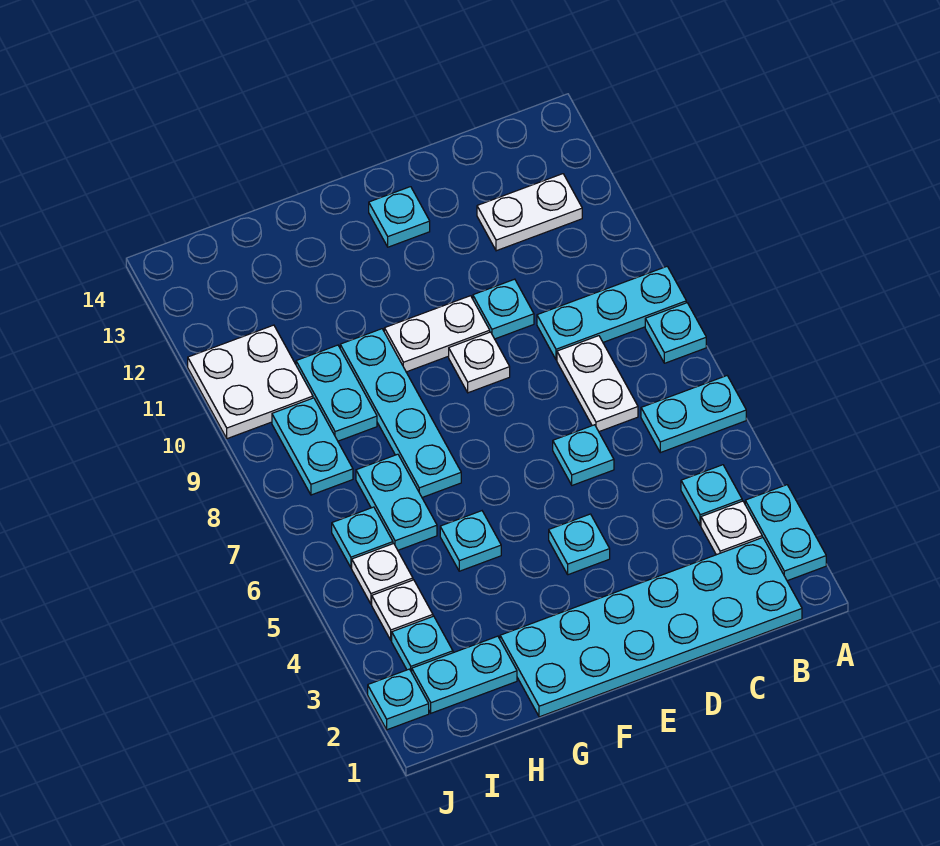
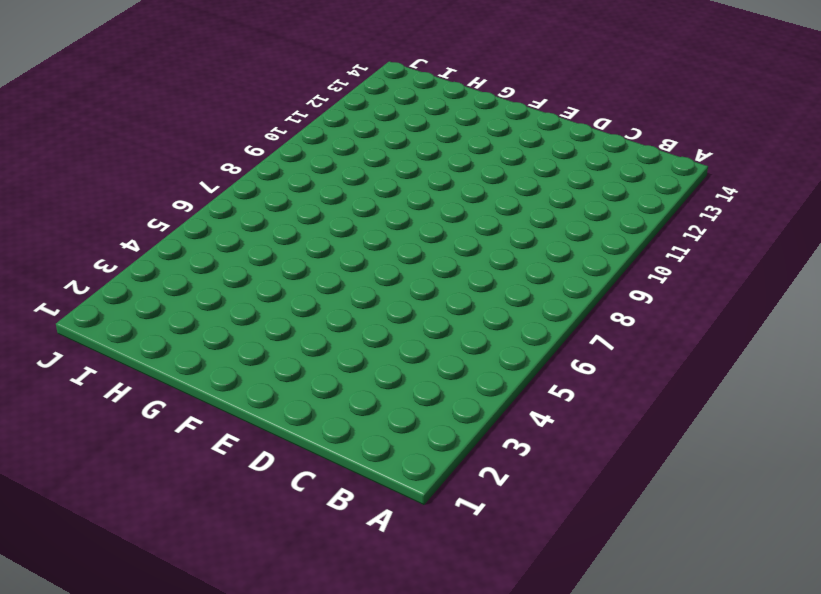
none -> cyan 1x2 plate [745,485,826,581]
none -> cyan 1x2 plate [641,376,746,453]
none -> cyan 1x1 plate [645,303,706,363]

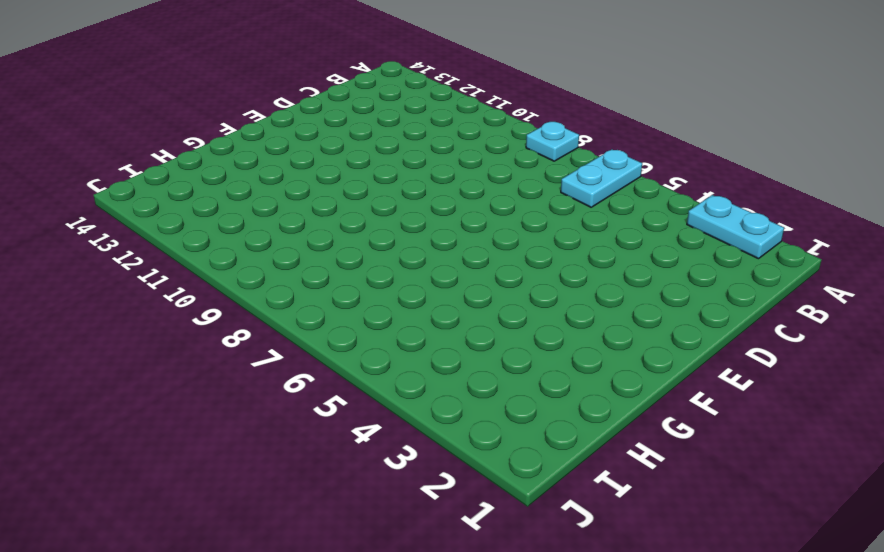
none -> cyan 1x3 plate [537,267,686,360]
none -> cyan 2x6 plate [500,537,802,717]
none -> white 1x1 plate [701,501,762,555]

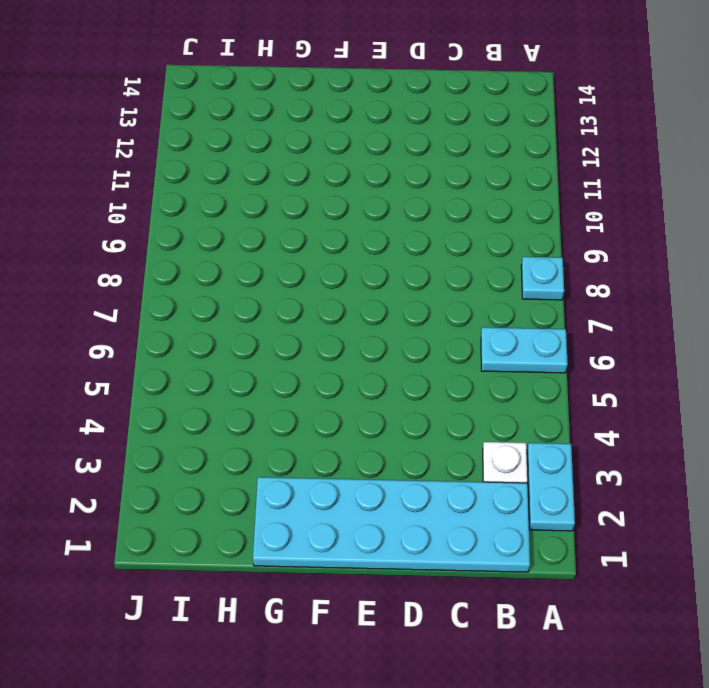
none -> cyan 1x3 plate [537,267,686,360]
none -> cyan 1x1 plate [681,465,742,525]
none -> white 1x2 plate [477,174,582,251]

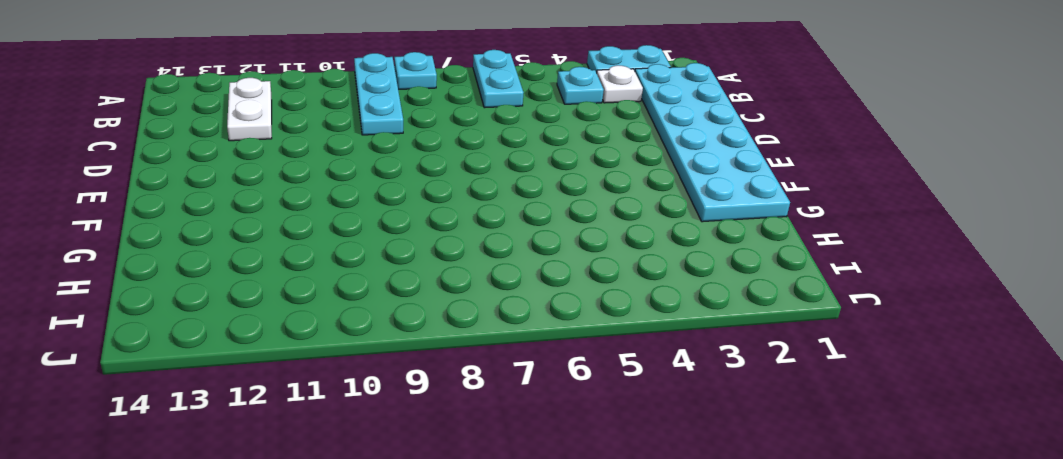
none -> white 1x2 plate [557,336,638,432]
none -> cyan 1x1 plate [553,425,614,485]
none -> cyan 1x1 plate [473,279,534,339]

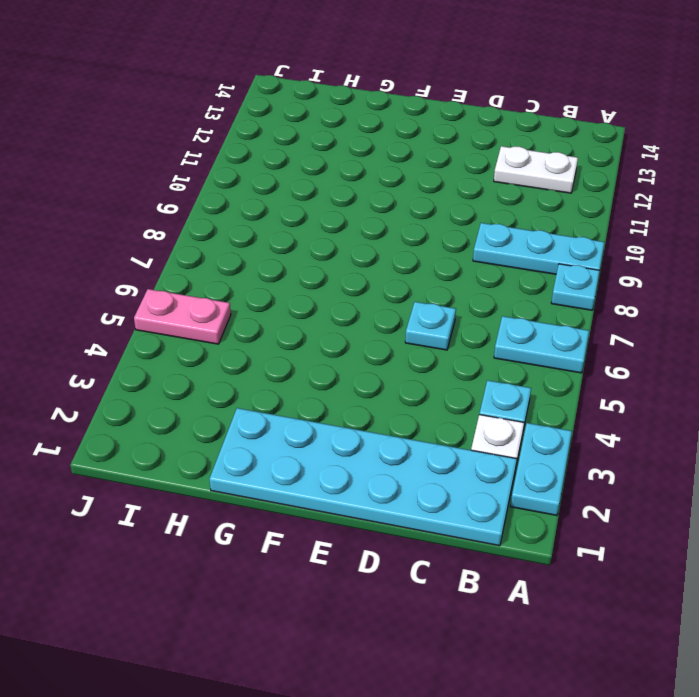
pink 1x2 plate [134,289,231,344] -> white 1x1 plate [352,544,413,604]
none -> white 1x2 plate [557,336,638,432]
none -> cyan 1x1 plate [473,279,534,339]
none -> cyan 1x1 plate [549,514,610,575]

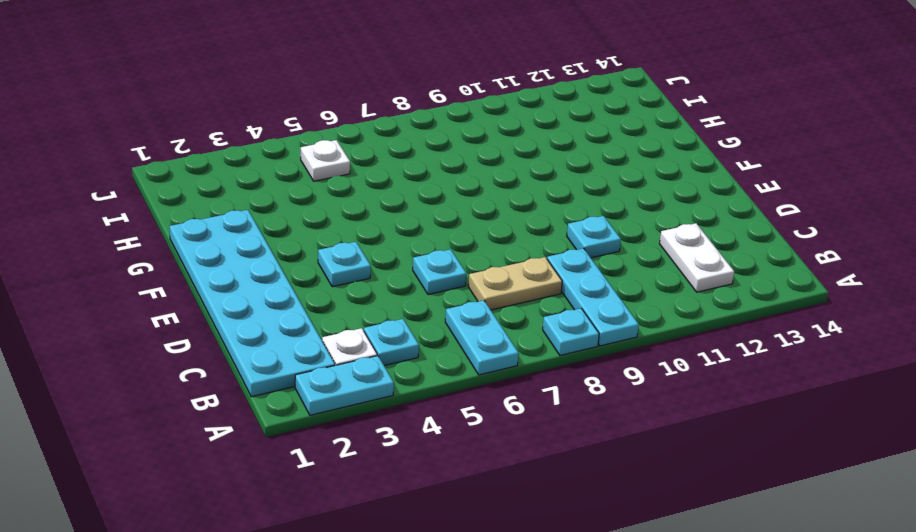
tan 1x2 plate [468,257,562,310] -> white 1x2 plate [557,336,638,432]
none -> white 1x1 plate [449,332,510,393]
none -> white 1x2 plate [384,296,490,372]
none -> cyan 1x1 plate [369,187,430,247]

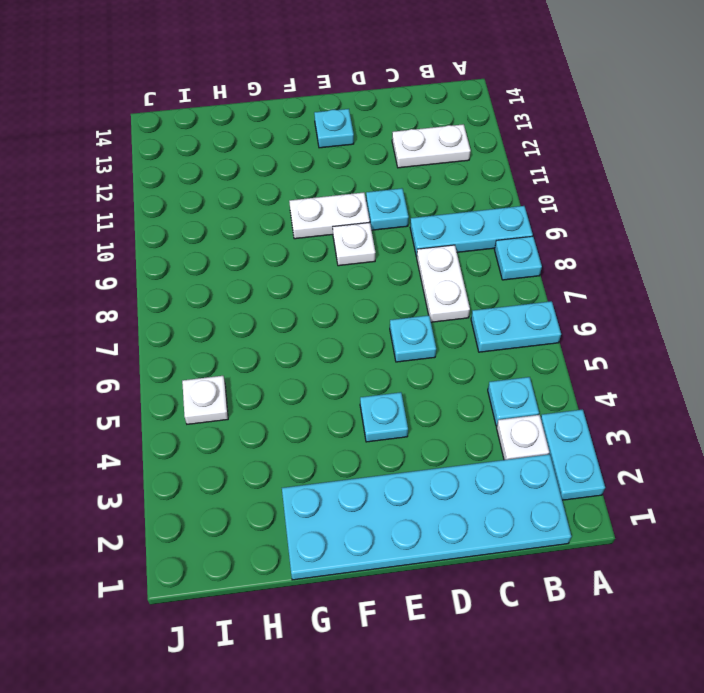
none -> cyan 1x1 plate [440,511,501,571]
none -> cyan 1x4 plate [340,329,461,497]
none -> cyan 1x2 plate [412,636,517,713]

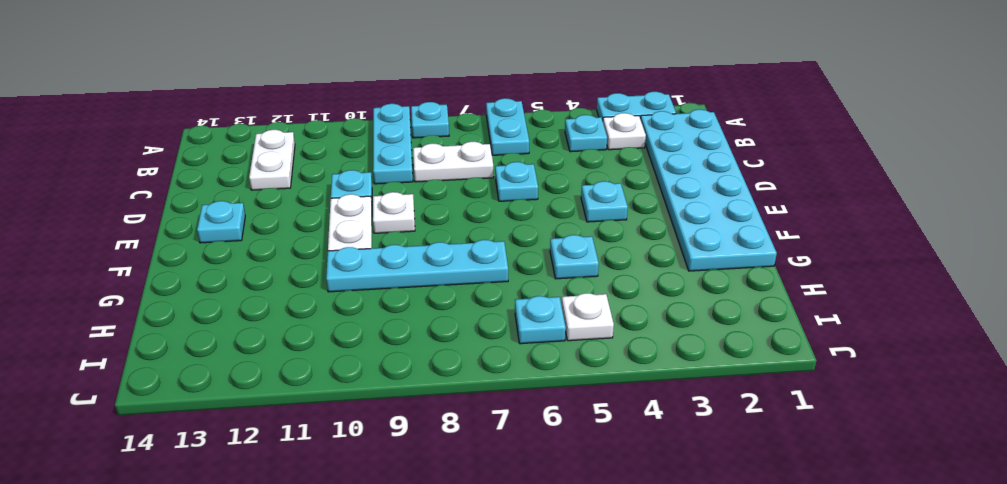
none -> cyan 1x2 plate [412,636,517,713]
none -> cyan 1x2 plate [356,454,437,550]
none -> cyan 1x2 plate [296,345,377,441]

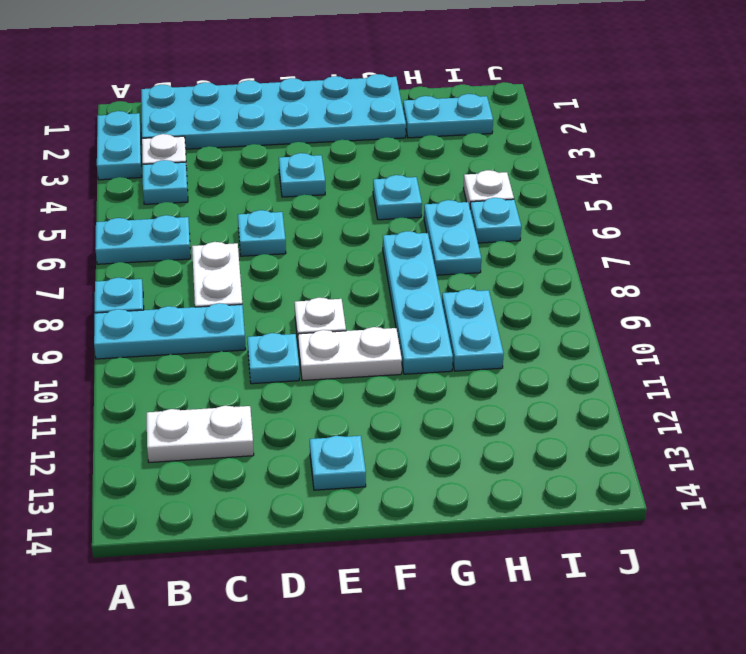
none -> cyan 1x1 plate [392,616,453,672]
none -> white 1x1 plate [372,580,433,640]
none -> cyan 1x2 plate [272,398,353,495]

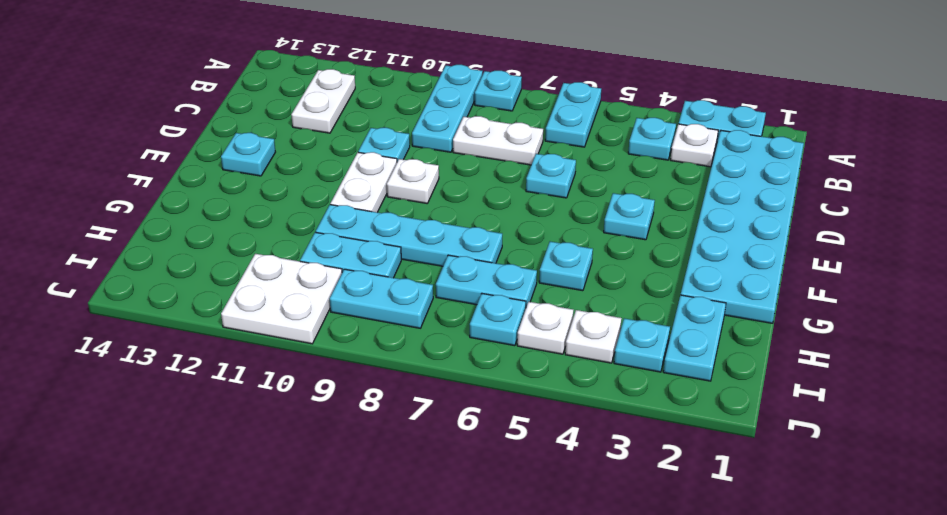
none -> cyan 1x1 plate [368,669,429,730]

